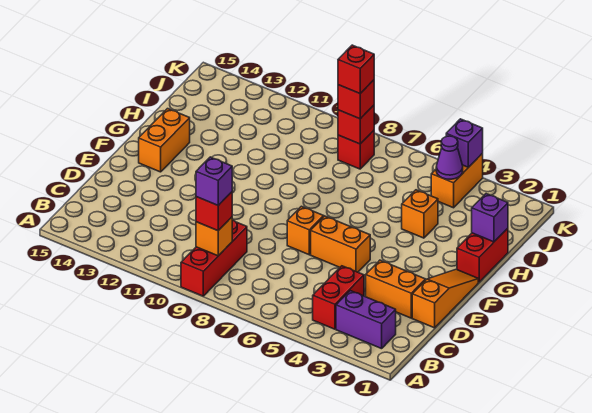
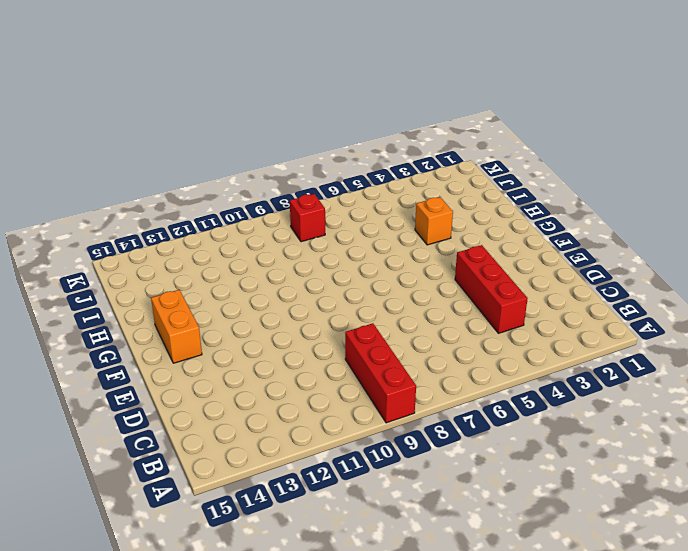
red 1x3 brick [455,245,528,333] -> red 1x2 brick [313,266,364,329]
none -> purple 1x2 brick [336,291,396,349]
none -> orange 1x3 slope [412,269,478,328]
none -> orange 1x2 brick [366,260,425,318]

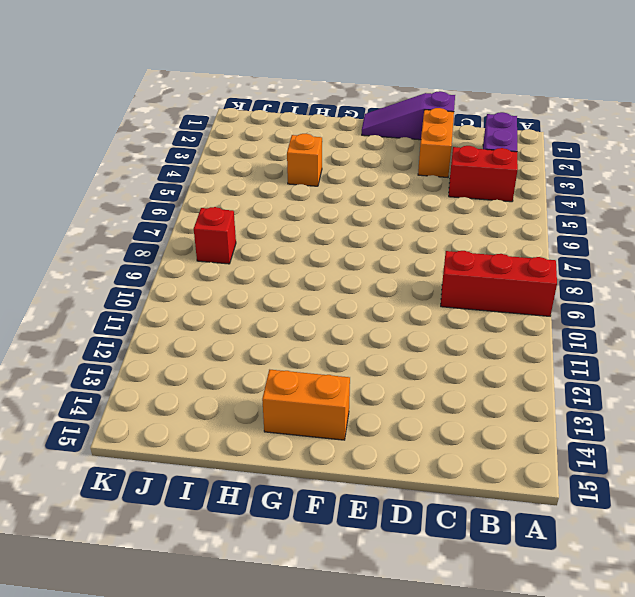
purple 1x3 slope [362,91,455,140] -> orange 1x3 slope [412,269,478,328]
none -> orange 1x2 brick [311,216,370,272]
none -> orange 1x1 brick [287,206,324,255]
none -> red 1x2 brick [457,228,508,282]

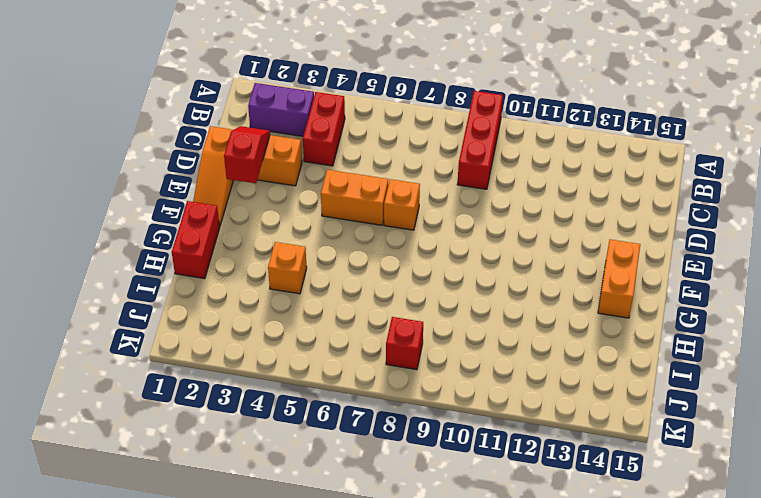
red 1x2 slope [224,126,270,183] -> none
none -> orange 1x2 brick [431,154,483,208]
none -> orange 1x1 brick [196,217,232,256]
none -> purple 1x1 brick [472,194,508,242]

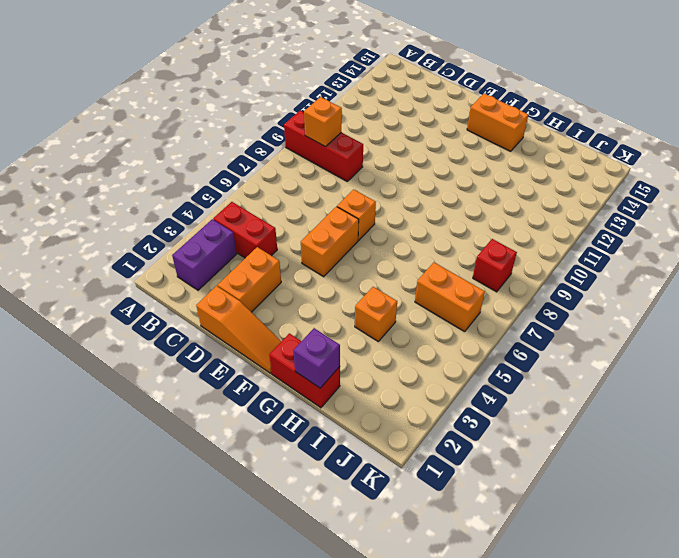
orange 1x2 brick [415,262,485,332] -> orange 1x2 brick moved to [431,154,483,208]
none -> purple 1x1 cone [436,136,463,179]
none -> red 1x1 brick [338,105,374,144]
none -> purple 1x1 brick [446,119,483,167]

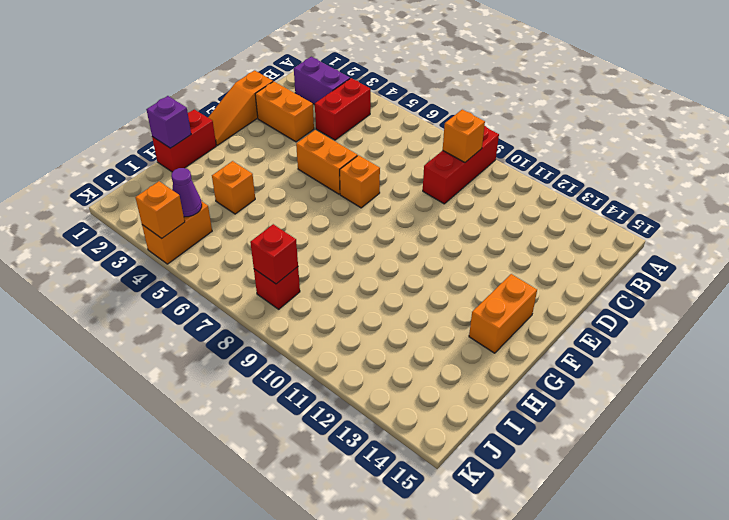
orange 1x1 brick [135,181,185,238] -> purple 1x1 brick [446,119,483,167]
none -> red 1x1 brick [196,192,232,231]
none -> red 1x1 brick [338,80,374,119]
none -> purple 1x1 brick [196,157,232,205]

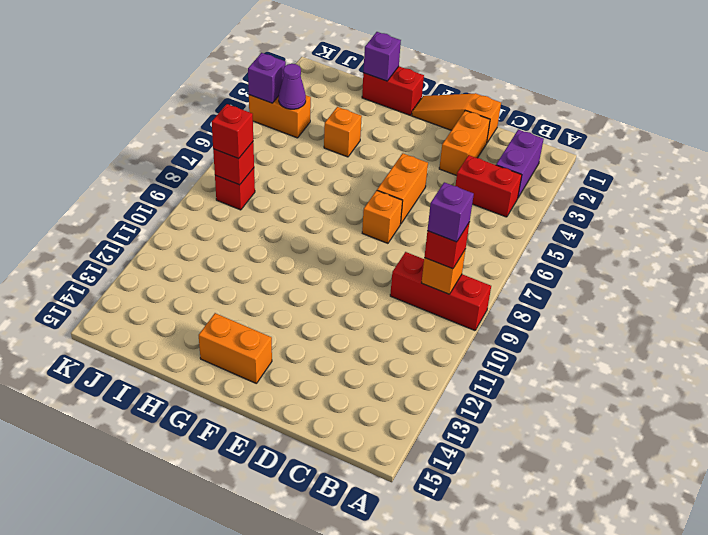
none -> red 1x1 brick [338,45,374,94]

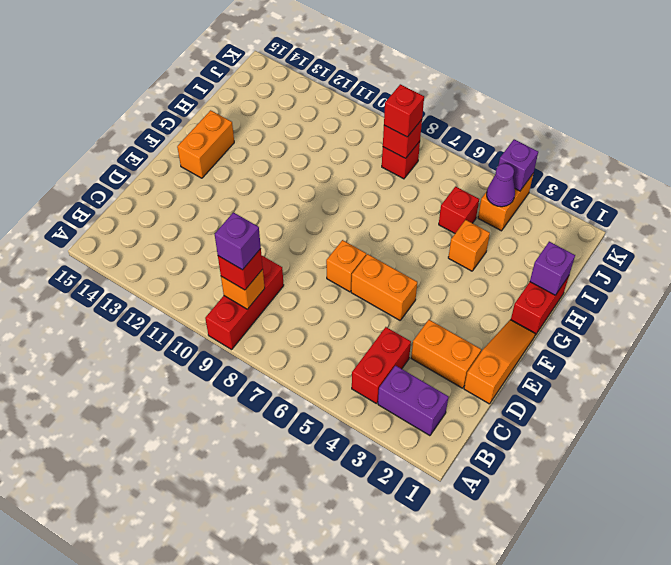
red 1x1 brick [439,187,479,233] -> red 1x1 brick moved to [338,45,374,94]

